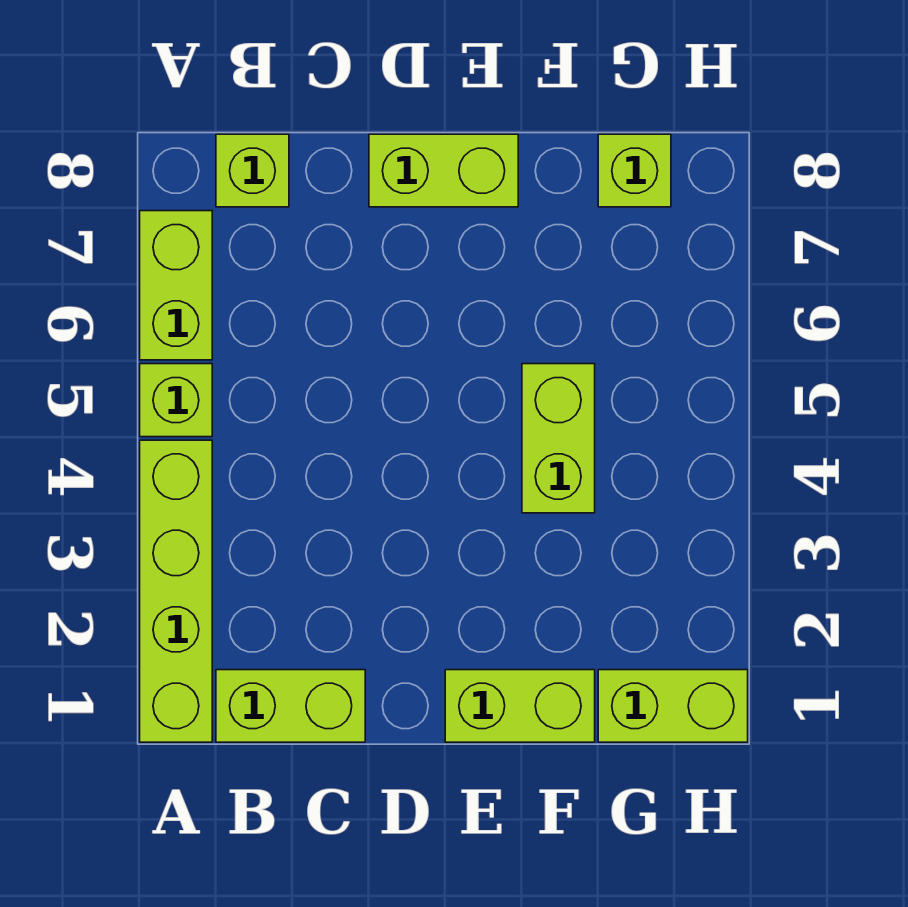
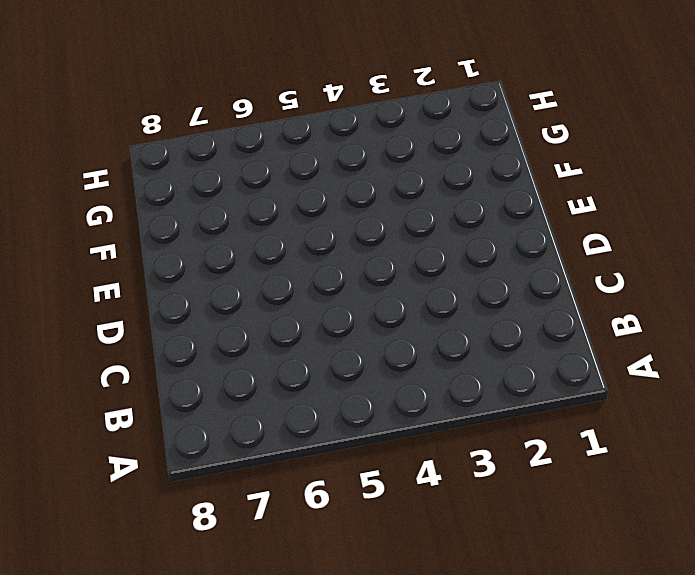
none -> lime 1x4 brick [140,440,212,742]
none -> lime 1x1 brick [140,364,212,437]

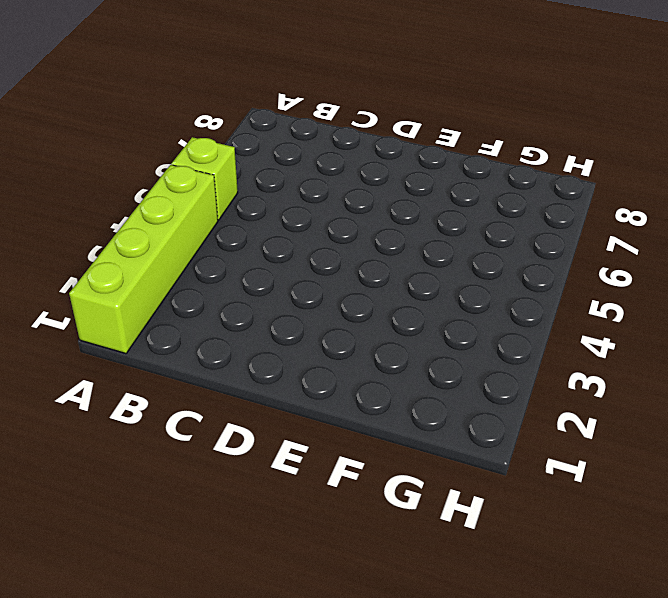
none -> lime 1x2 brick [140,211,212,360]
none -> lime 1x2 brick [216,670,365,742]

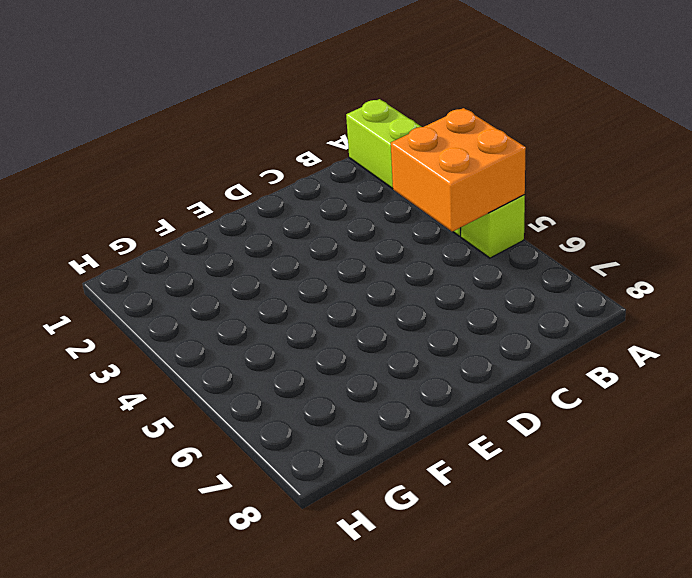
orange 2x2 brick [391,108,526,232] -> none
none -> lime 1x2 brick [140,211,212,360]
none -> lime 1x2 brick [216,670,365,742]

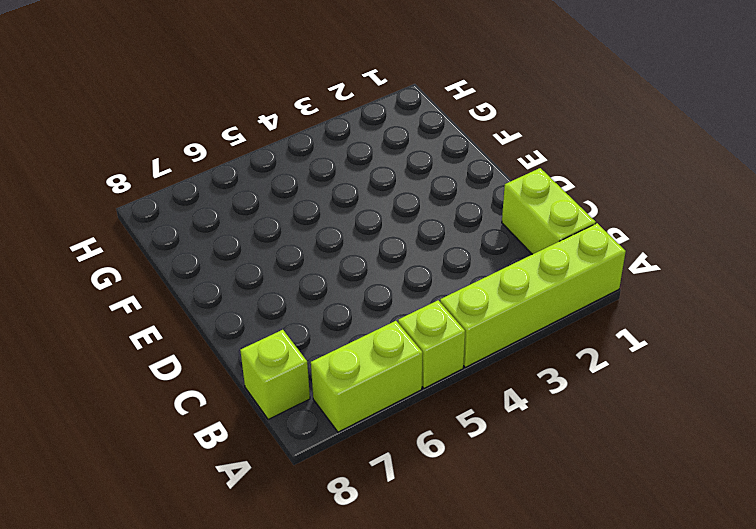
none -> lime 1x2 brick [369,134,518,207]
none -> lime 1x2 brick [445,670,595,742]

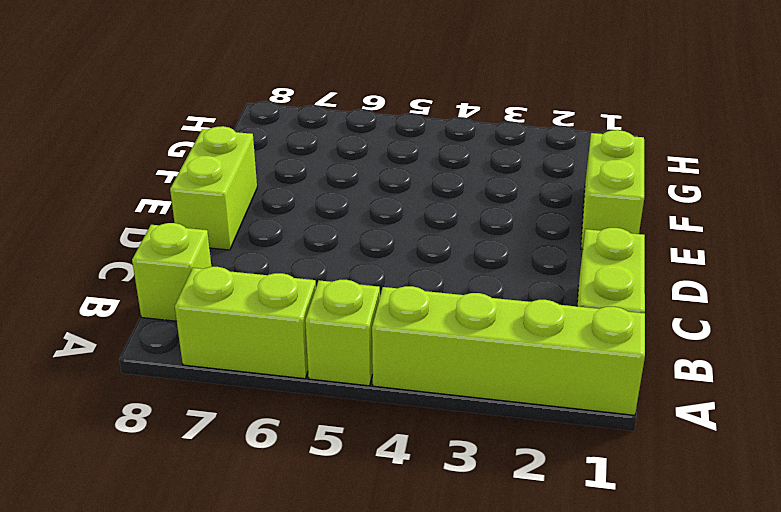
none -> lime 1x2 brick [522,364,595,513]
none -> lime 1x2 brick [598,670,748,742]

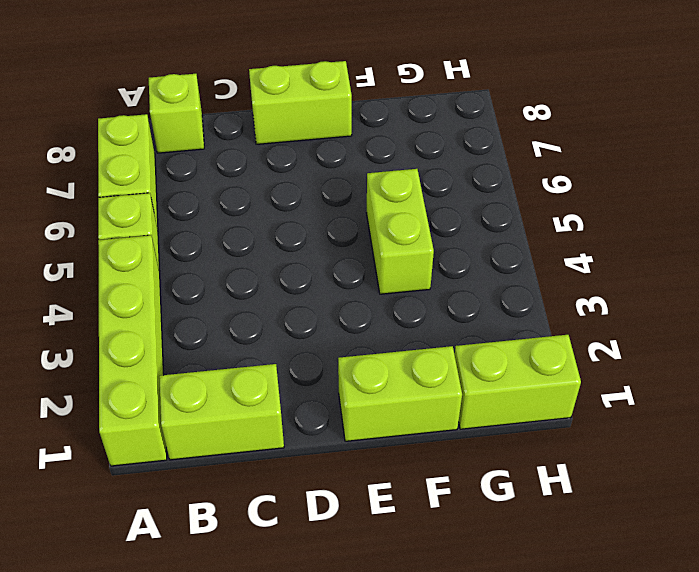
none -> lime 1x1 brick [598,134,671,207]

